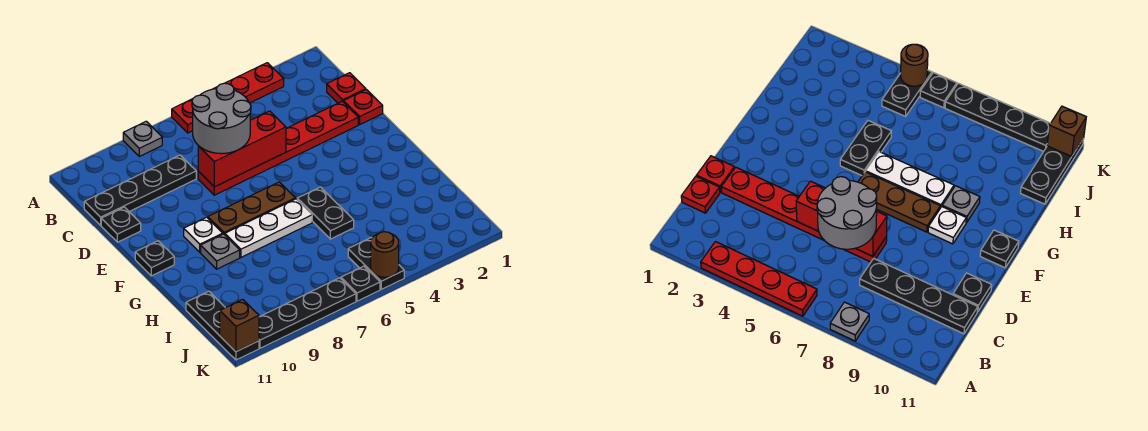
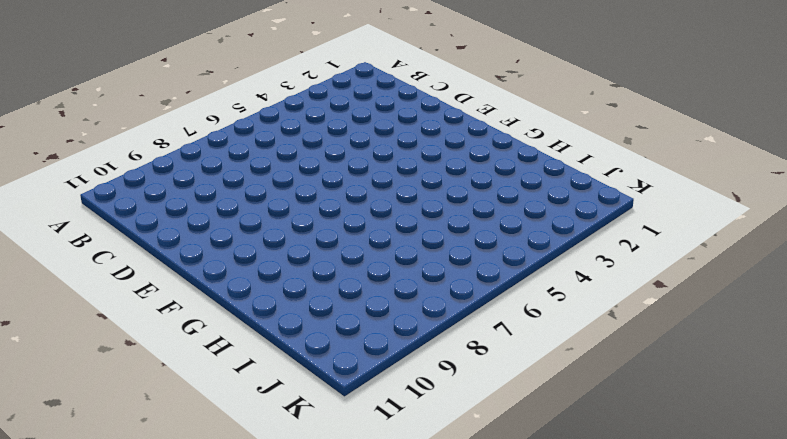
none -> red 1x4 plate [172,63,284,133]
none -> grey 1x1 plate [123,121,162,156]
none -> red 1x1 plate [327,73,366,103]

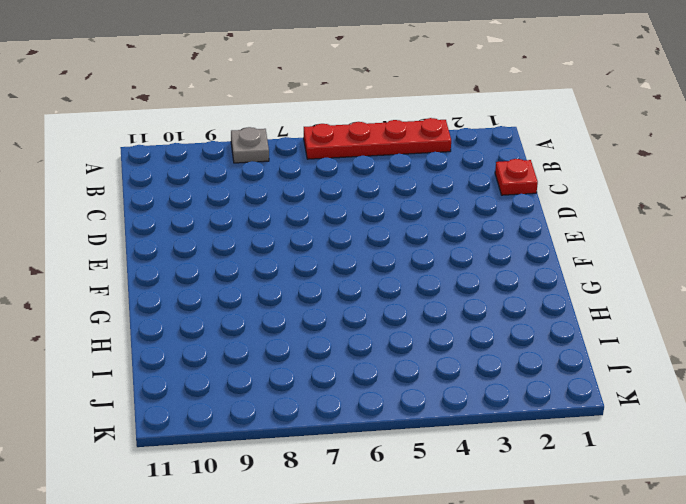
none -> black 1x4 plate [84,155,196,225]
none -> red 1x1 plate [344,90,383,124]
none -> red 1x6 plate [198,101,358,195]

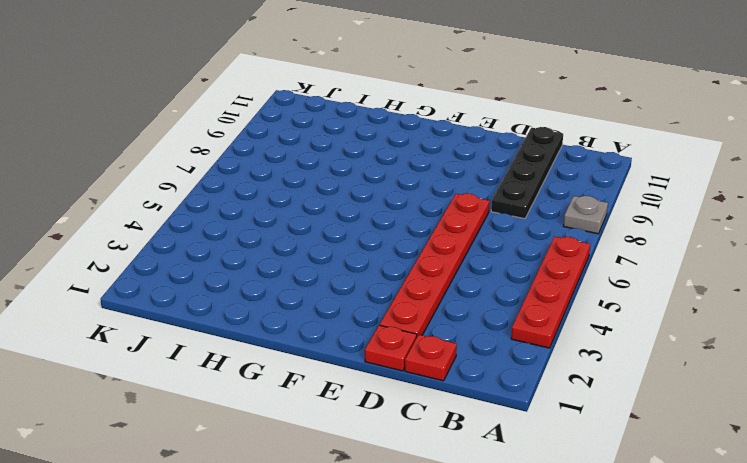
none -> black 1x1 plate [101,207,141,242]
none -> brown 1x3 plate [208,182,295,235]
none -> white 1x1 plate [184,217,223,252]

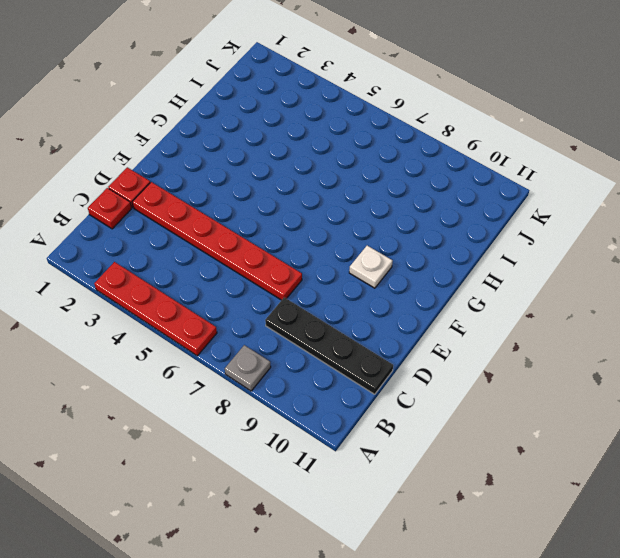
none -> black 1x1 plate [101,207,141,242]
none -> brown 1x3 plate [208,182,295,235]
none -> black 1x1 plate [135,241,174,276]

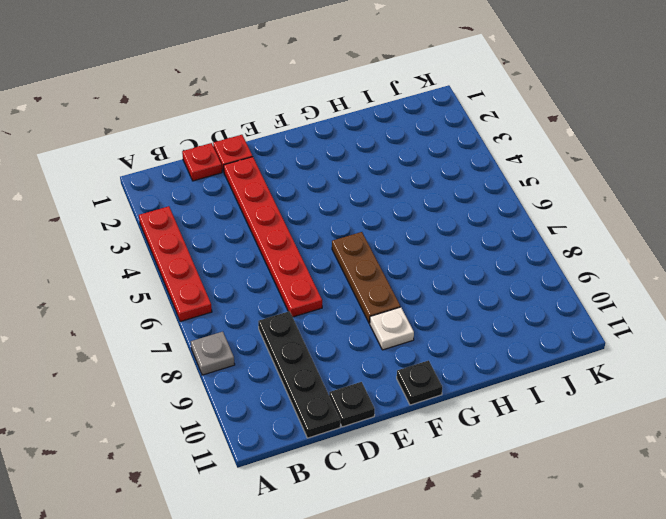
none -> black 1x2 plate [297,187,354,239]
none -> white 1x3 plate [225,199,312,257]
none -> grey 1x1 plate [201,234,240,269]

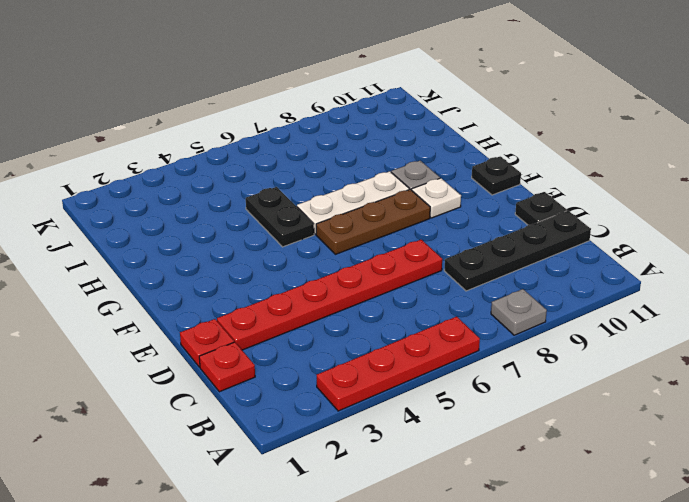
none -> black 1x3 plate [186,291,259,360]
none -> black 1x2 plate [348,238,404,289]
none -> black 1x1 plate [341,266,380,301]

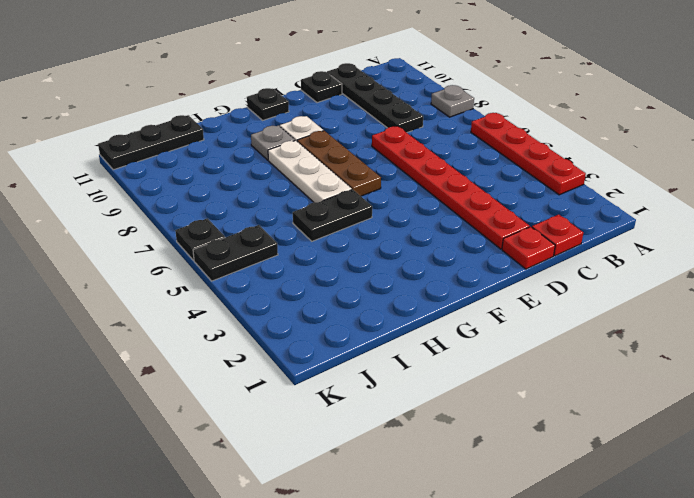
none -> black 1x4 plate [259,278,356,348]
none -> red 1x3 brick [198,111,286,187]
none -> brown 1x1 round brick [371,232,399,277]

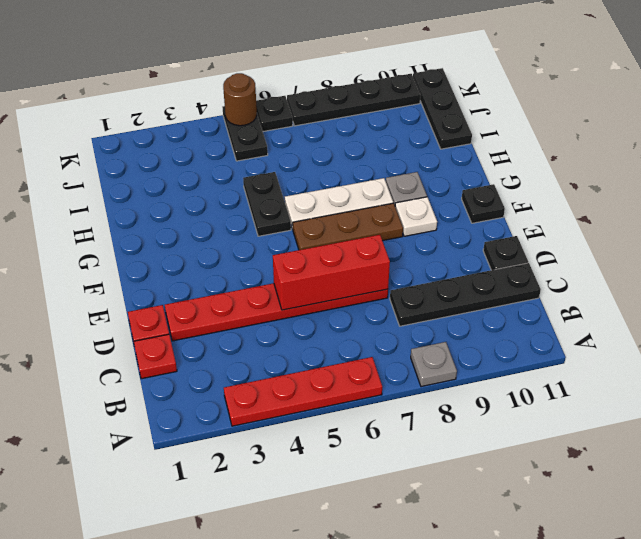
none -> brown 1x1 brick [220,299,259,352]
none -> grey 2x2 round brick [192,83,251,154]

